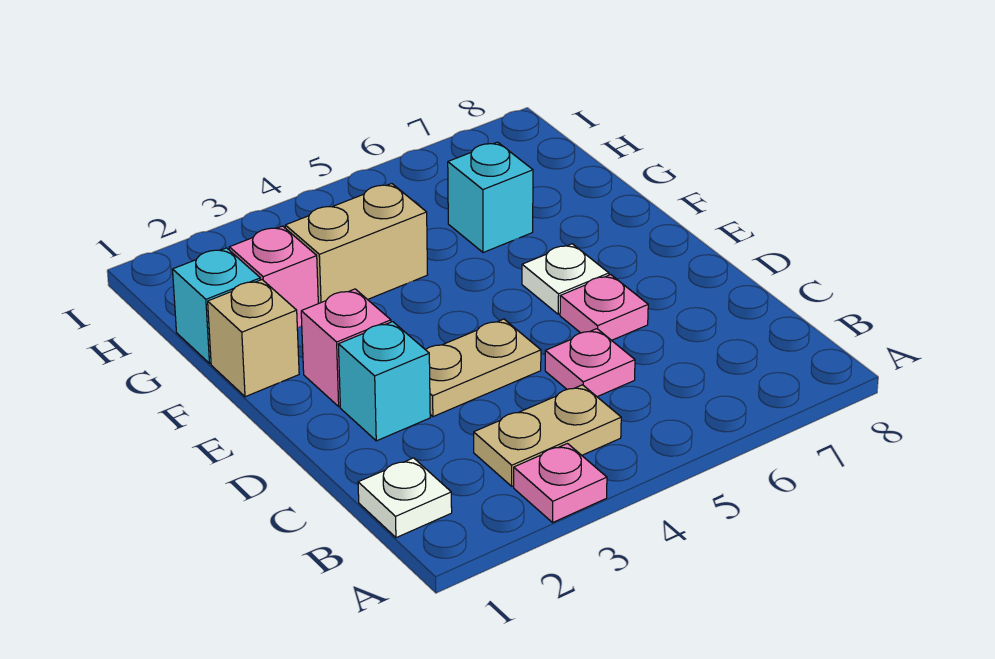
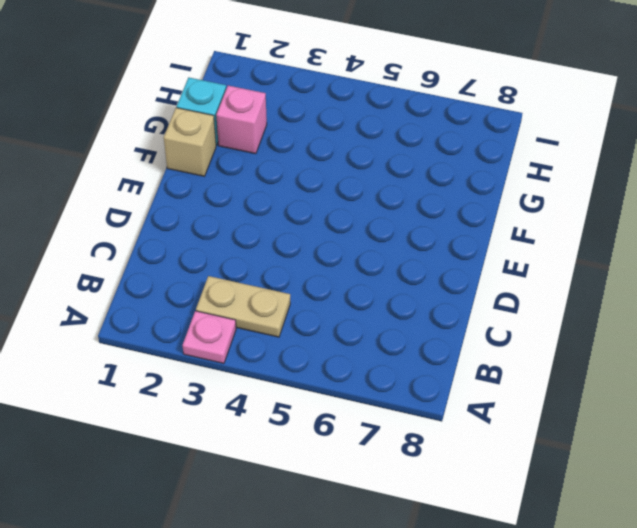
none -> white 1x1 plate [358,458,452,538]
none -> pink 1x1 plate [545,329,635,397]
none -> cyan 1x1 brick [338,322,430,441]

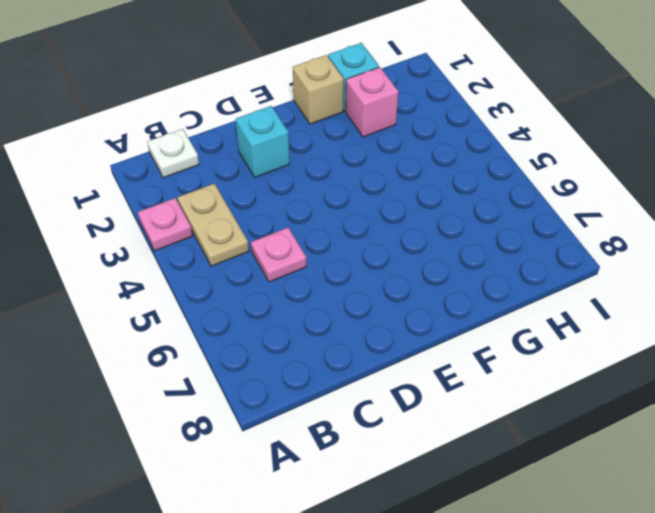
none -> tan 1x2 plate [425,319,541,417]
none -> pink 1x1 plate [560,275,648,340]
none -> pink 1x1 brick [301,289,391,406]

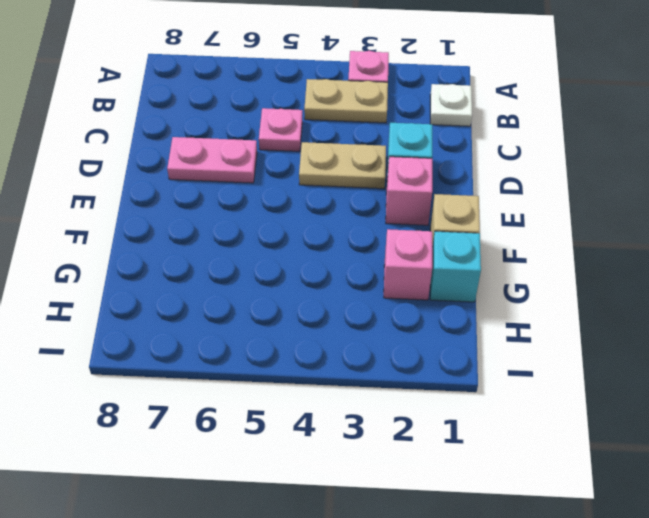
pink 1x2 plate [167,137,257,183] -> pink 1x1 plate [560,275,648,340]
none -> white 1x1 plate [522,244,609,314]
none -> tan 1x2 brick [285,184,428,304]
none -> cyan 1x1 brick [448,142,533,253]

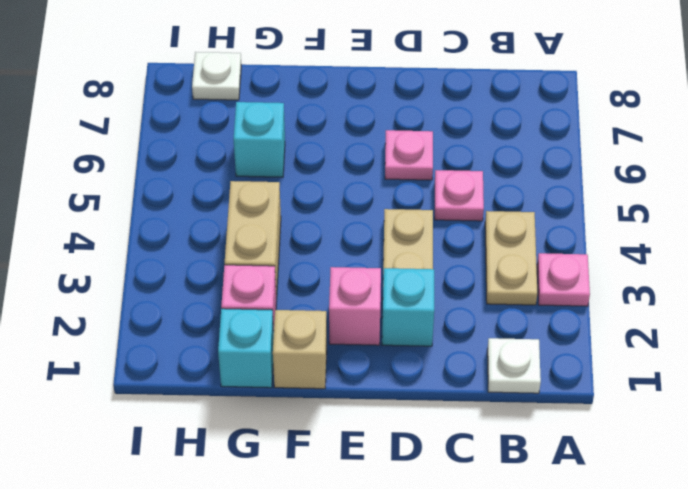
white 1x1 plate [192,52,241,100] -> white 1x1 plate moved to [522,244,609,314]

